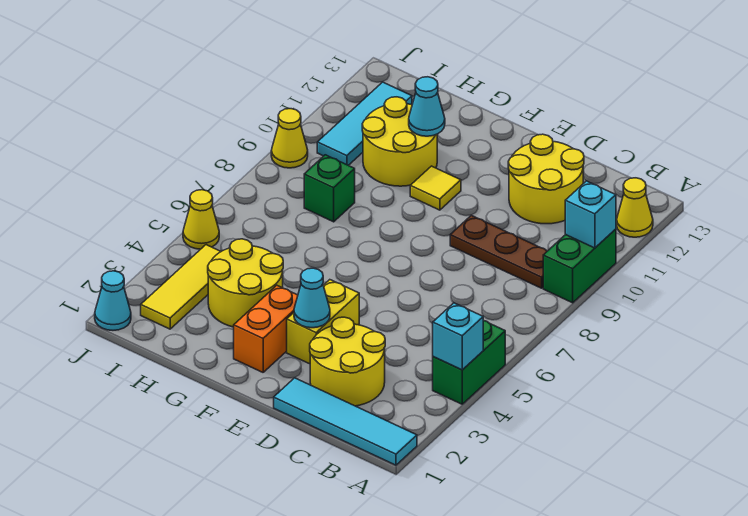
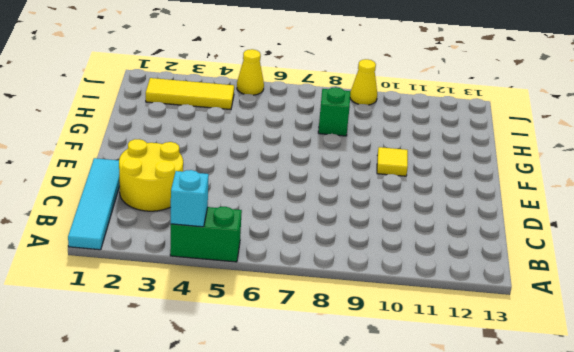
none -> green 1x2 brick [543,229,616,303]
none -> yellow 1x1 cone [617,178,653,237]
none -> brown 1x3 plate [450,215,547,288]

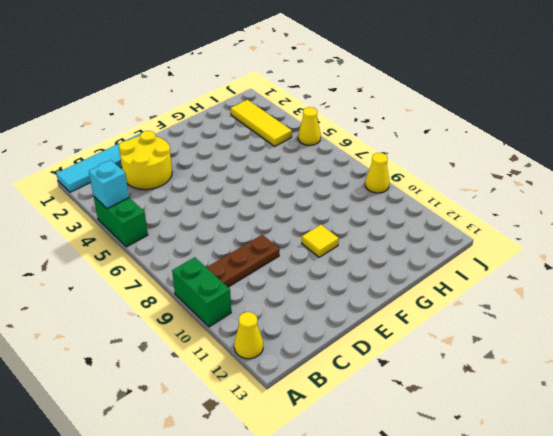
none -> yellow 2x2 round brick [508,134,584,224]
none -> yellow 1x2 brick [287,280,359,364]
none -> orange 1x2 brick [234,285,298,372]

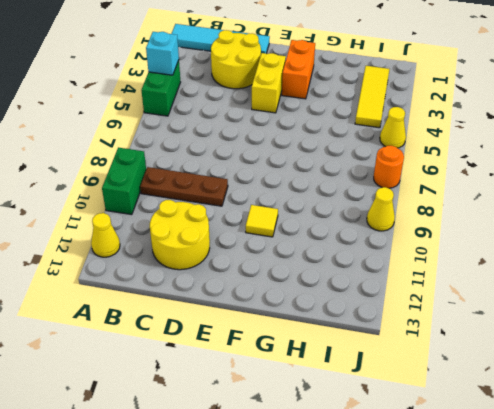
orange 1x1 round brick [374,146,404,188] -> none
none -> yellow 2x2 round brick [208,239,283,327]
none -> yellow 2x2 round brick [362,97,437,186]
none -> green 1x1 brick [304,155,355,222]

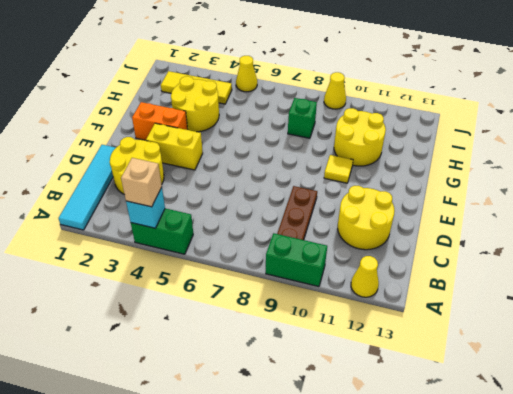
tan 1x1 brick [121,158,162,207] -> none
none -> cyan 1x3 tile [317,82,412,165]
none -> cyan 1x1 cone [95,271,131,330]
none -> cyan 1x1 brick [565,181,616,248]

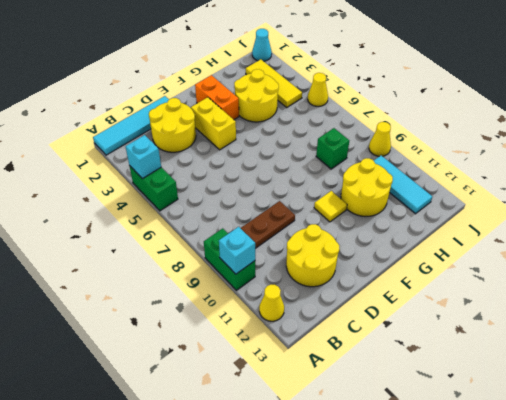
none -> cyan 1x1 cone [294,268,330,328]
none -> cyan 1x1 cone [409,77,445,136]

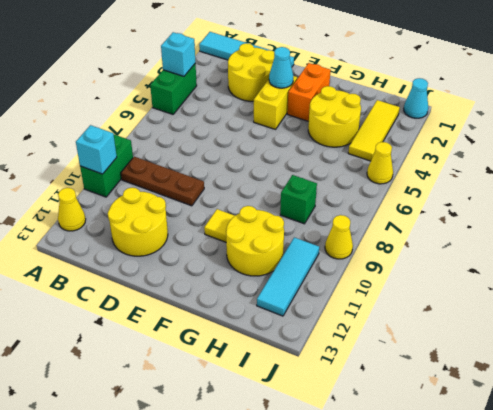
none -> cyan 1x1 cone [409,77,445,136]

